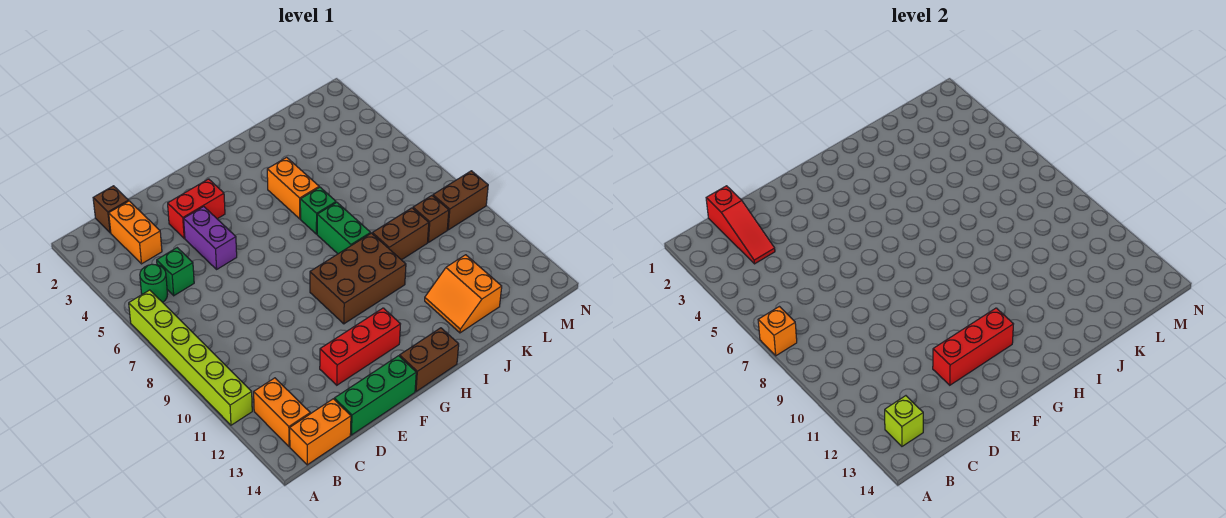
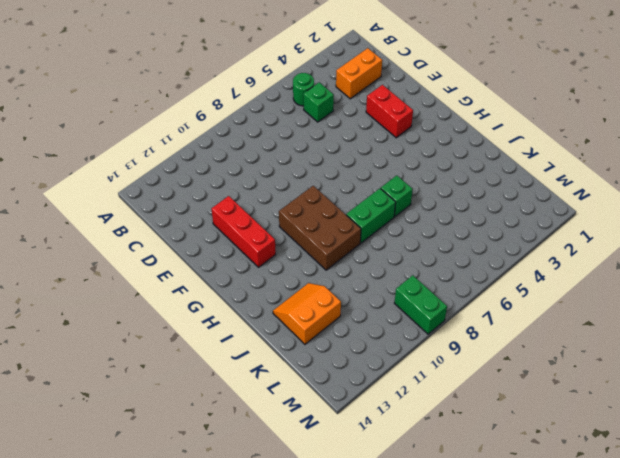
green 1x2 brick [394,275,447,334] -> brown 1x2 brick [433,171,488,230]
none -> lime 1x6 brick [129,290,252,425]
none -> orange 1x2 brick [254,378,310,446]
none -> orange 1x2 brick [290,399,351,465]

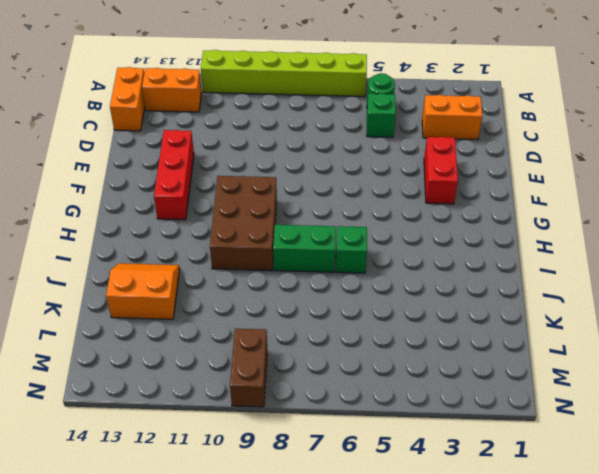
none -> brown 1x1 brick [93,186,129,233]
none -> green 1x3 brick [334,356,416,435]
none -> purple 1x2 brick [184,207,237,269]

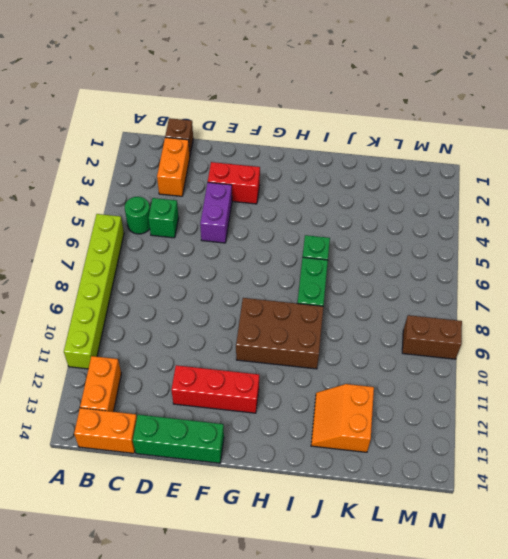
none -> brown 1x2 brick [400,328,459,392]
none -> orange 1x2 brick [267,157,319,219]
none -> brown 1x2 brick [372,208,429,260]

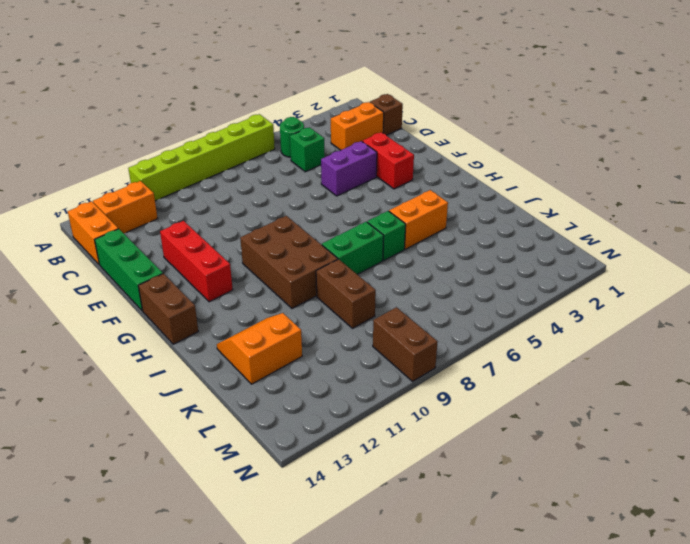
none -> brown 1x1 brick [413,196,449,242]
none -> orange 1x1 brick [758,307,797,356]
none -> lime 1x1 brick [885,396,923,446]

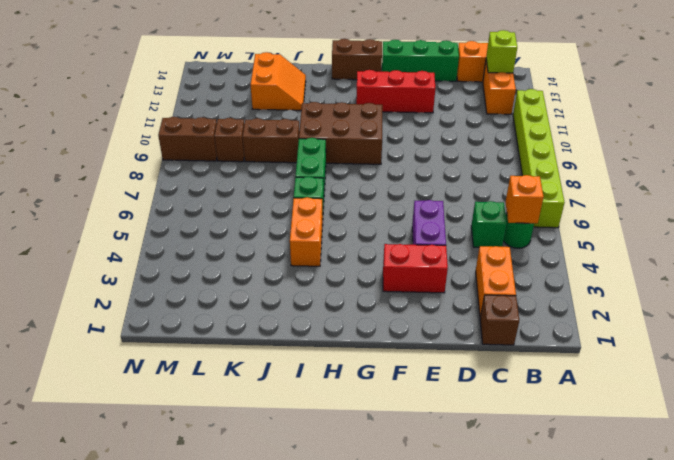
orange 1x1 brick [505,175,544,223] -> orange 1x1 brick moved to [758,307,797,356]
none -> red 1x3 slope [706,186,775,264]
none -> red 1x3 brick [933,308,1013,385]

